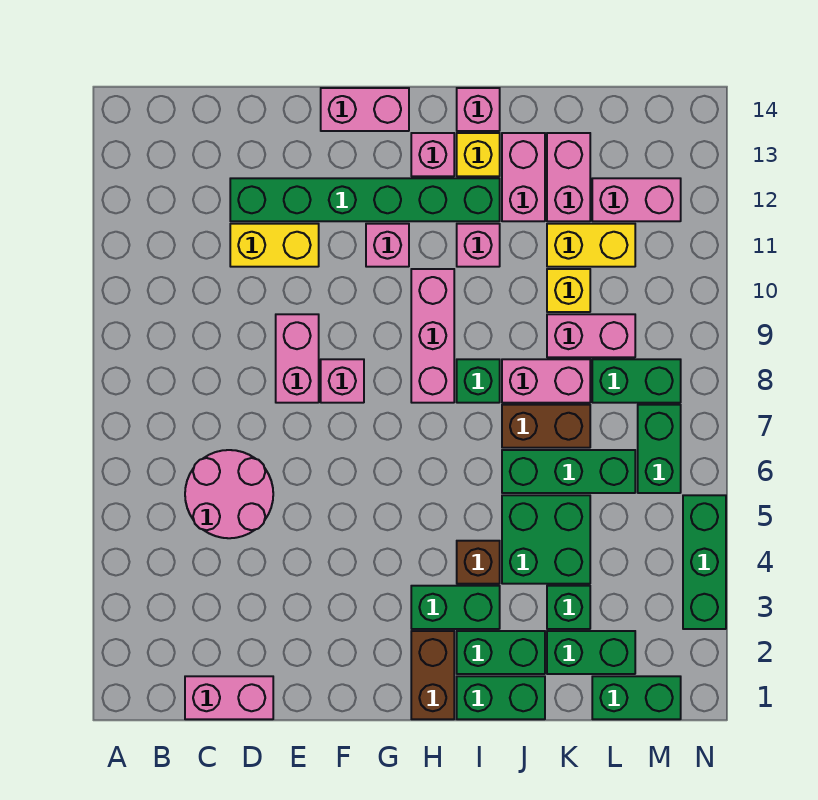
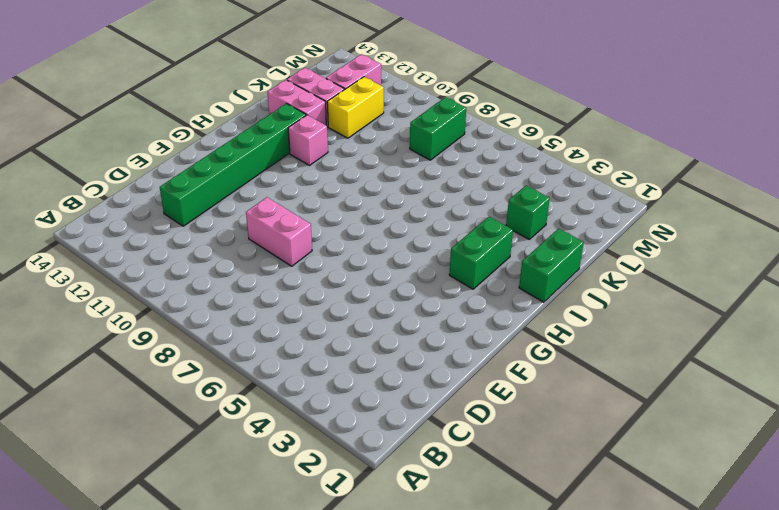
none -> pink 1x2 brick [185,676,273,719]
none -> pink 2x2 round brick [185,450,273,538]
none -> yellow 1x2 brick [230,224,319,267]
none -> pink 1x1 brick [321,359,364,403]

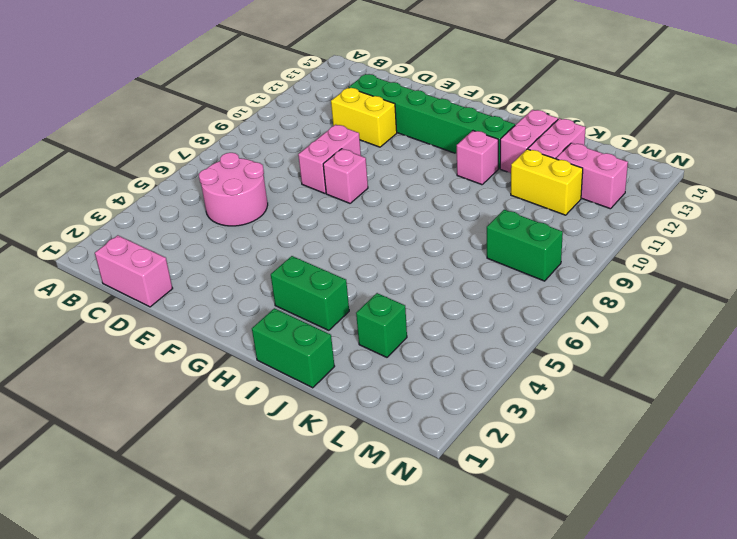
none -> pink 1x2 brick [321,88,409,131]
none -> pink 1x1 brick [366,224,409,267]
none -> brown 1x2 brick [411,631,454,719]
none -> pink 1x3 brick [411,269,454,403]

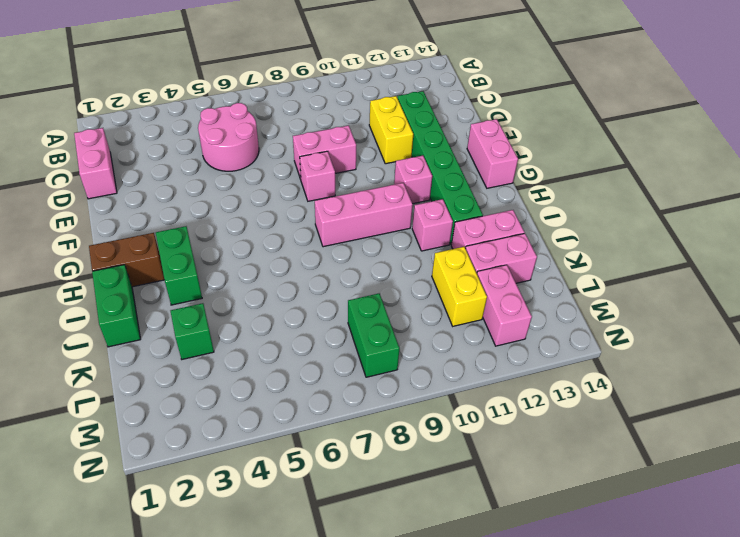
none -> pink 1x1 brick [411,133,454,176]
none -> green 1x2 brick [457,631,545,674]
none -> brown 1x1 brick [457,541,500,584]
none -> green 1x1 brick [457,359,500,403]

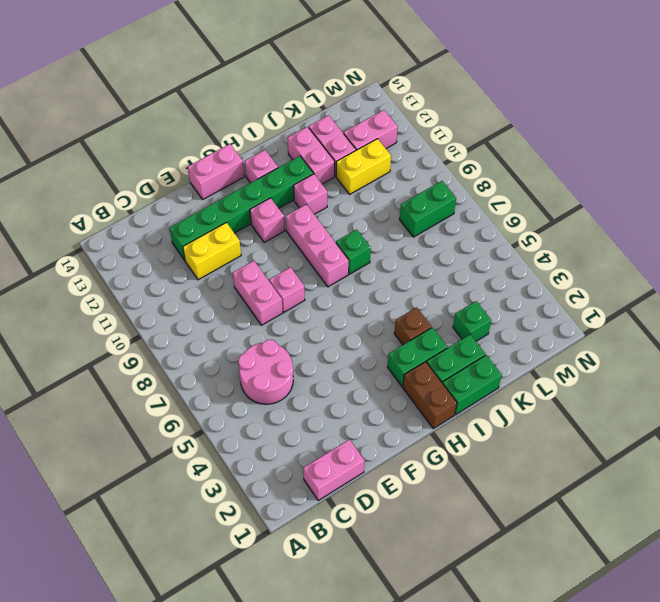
none -> yellow 1x1 brick [457,133,500,176]
none -> pink 1x1 brick [457,88,500,131]
none -> green 2x2 brick [502,495,590,584]
none -> green 1x3 brick [502,450,635,493]

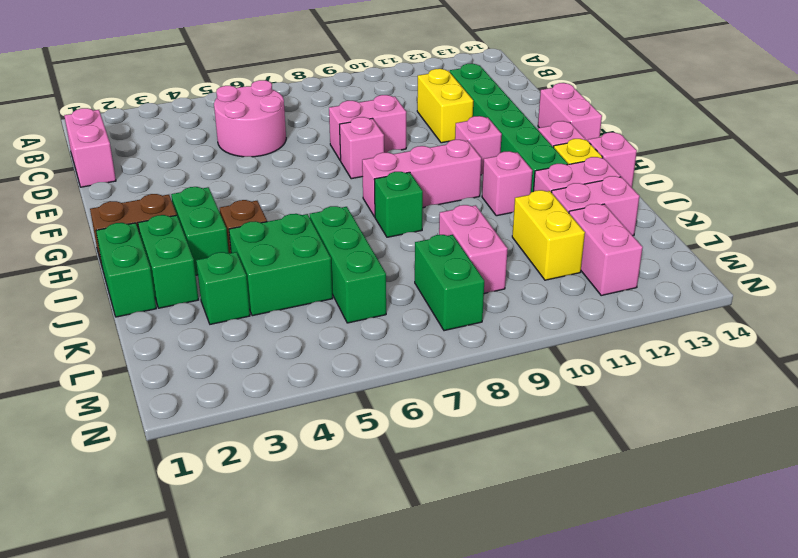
none -> brown 1x2 brick [502,405,590,448]
none -> pink 1x2 brick [502,359,590,403]
none -> green 1x2 brick [547,631,635,674]
none -> yellow 1x1 brick [547,269,590,312]

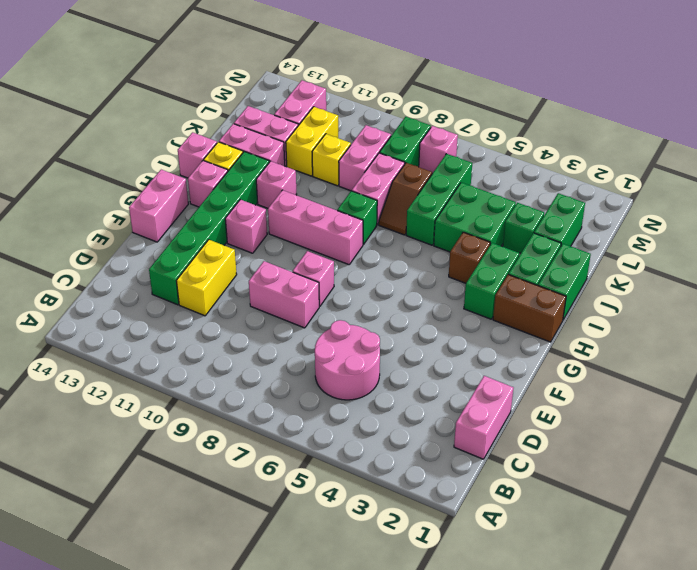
brown 1x2 slope [379,163,432,235] -> brown 1x2 brick [502,405,590,448]
pink 1x1 brick [419,126,458,173] -> green 1x2 brick [638,405,681,493]
none -> green 1x2 brick [592,676,681,719]
none -> green 1x3 brick [683,495,726,629]

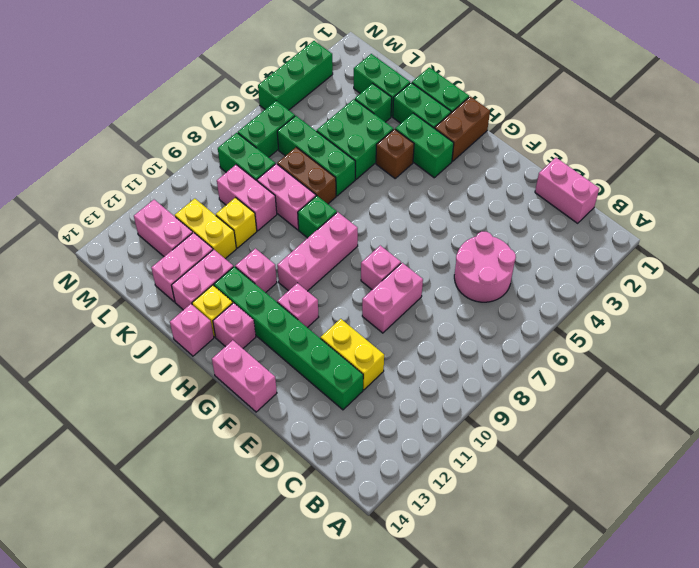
none -> green 1x2 brick [592,676,681,719]

